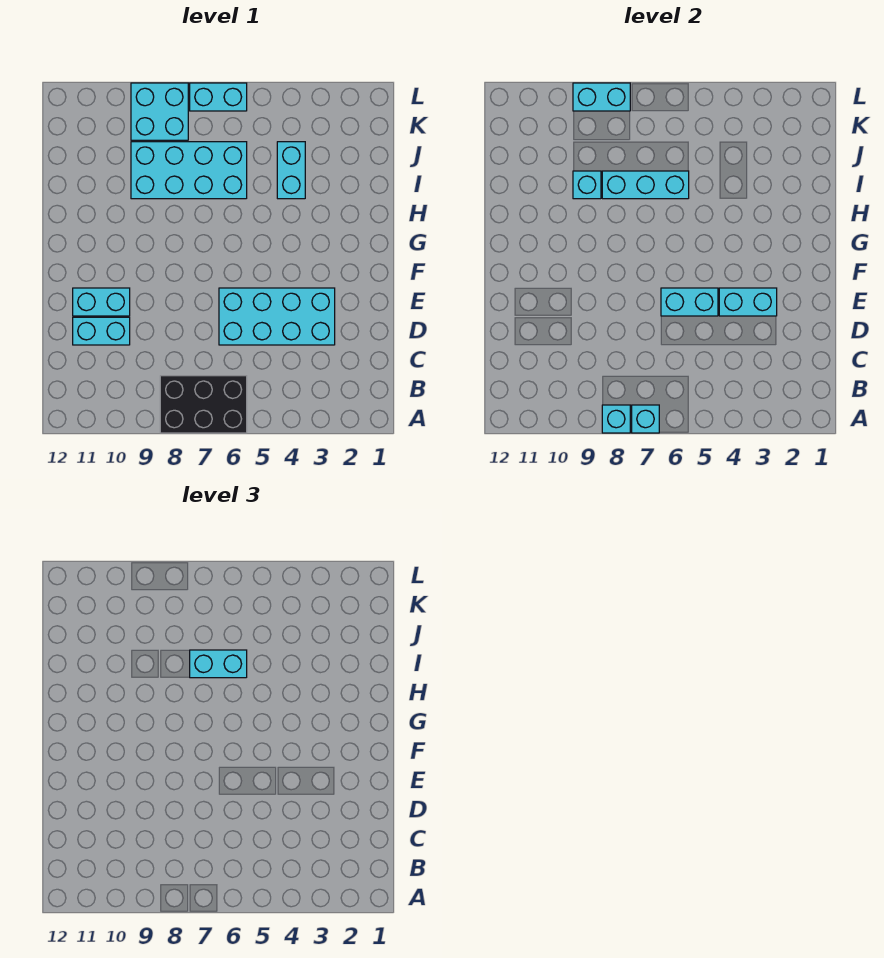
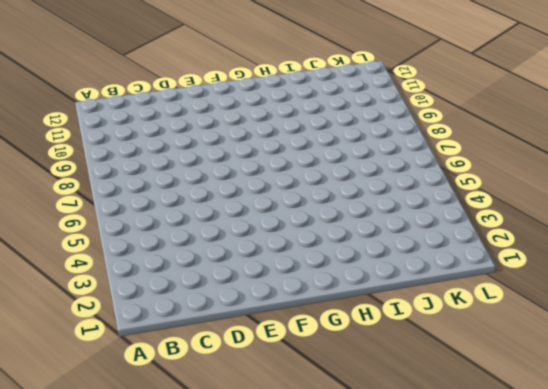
none -> black 2x3 brick [160,376,247,433]
none -> cyan 2x4 brick [219,288,335,345]
none -> cyan 1x2 brick [73,317,130,345]

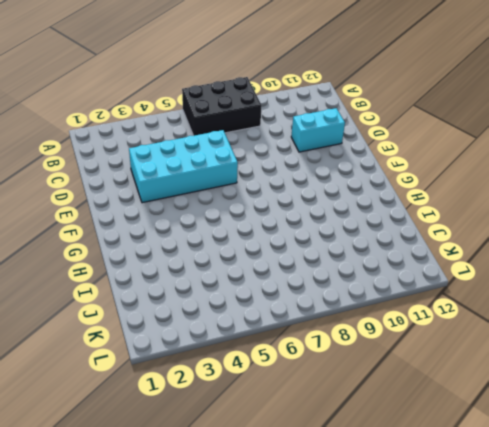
none -> cyan 1x2 brick [73,288,130,316]
none -> cyan 1x2 brick [277,142,305,199]
none -> cyan 2x4 brick [131,142,247,199]

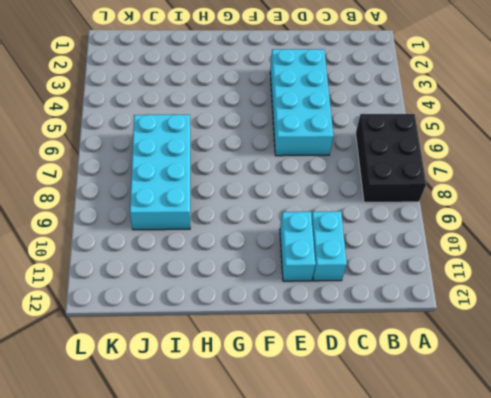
none -> cyan 1x2 brick [277,142,305,199]
none -> cyan 2x2 brick [131,83,188,140]
none -> cyan 1x2 brick [190,83,247,111]

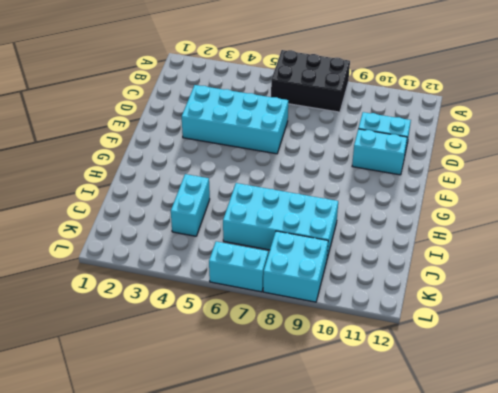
none -> cyan 1x1 brick [632,405,659,433]
none -> cyan 1x1 brick [602,405,630,433]
none -> cyan 1x2 brick [719,288,777,316]

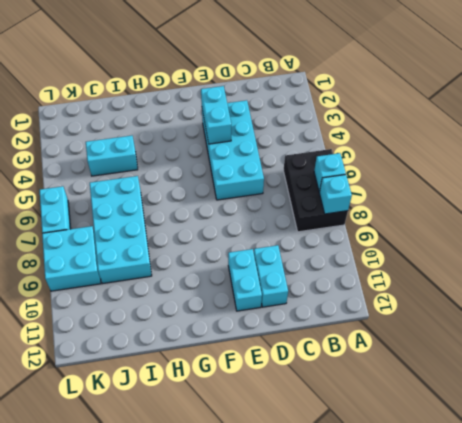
none -> cyan 1x2 brick [661,288,718,316]
none -> cyan 1x3 brick [602,171,689,199]
none -> cyan 1x1 brick [573,171,601,199]

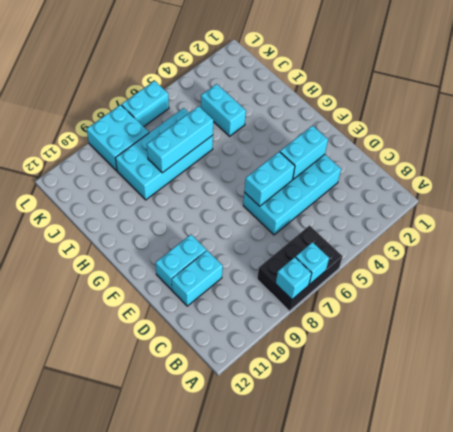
none -> cyan 1x1 brick [573,171,601,199]
none -> cyan 1x2 brick [573,83,630,111]
none -> cyan 1x2 brick [190,650,247,678]

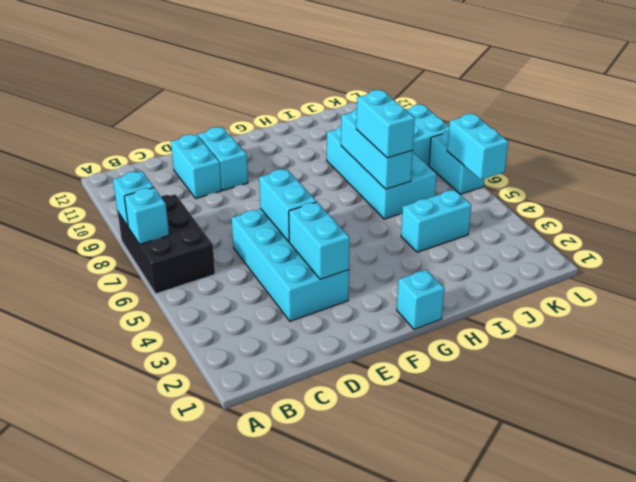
cyan 1x1 brick [397,270,445,329] -> cyan 1x1 brick moved to [573,171,601,199]
cyan 1x2 brick [447,114,508,180] -> cyan 1x2 brick moved to [573,83,630,111]

